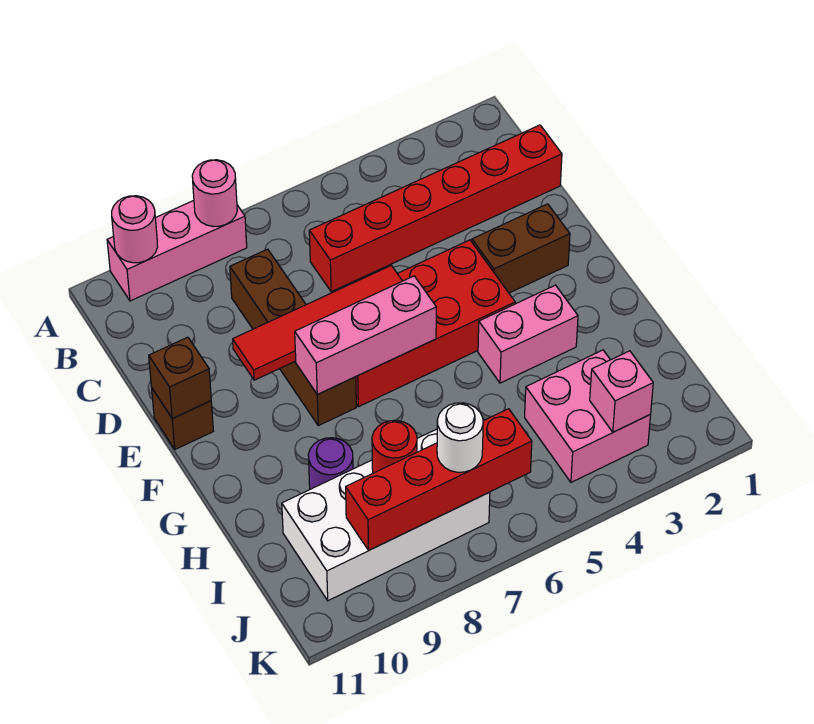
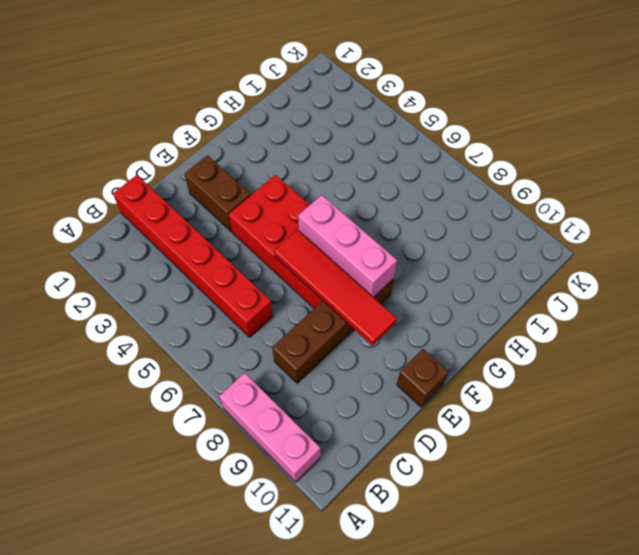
none -> pink 1x2 brick [478,285,578,383]
none -> purple 1x1 round brick [308,438,353,489]
none -> pink 2x2 brick [525,350,651,482]

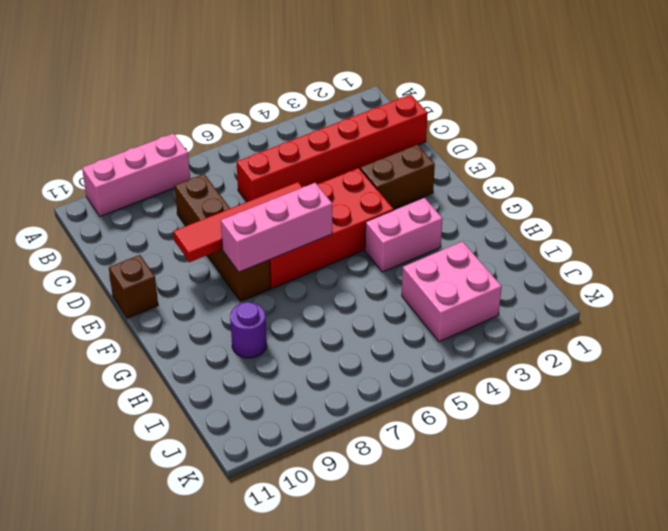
none -> white 2x4 brick [282,429,490,601]
none -> pink 1x1 round brick [192,160,237,227]
none -> pink 1x1 round brick [112,196,157,263]

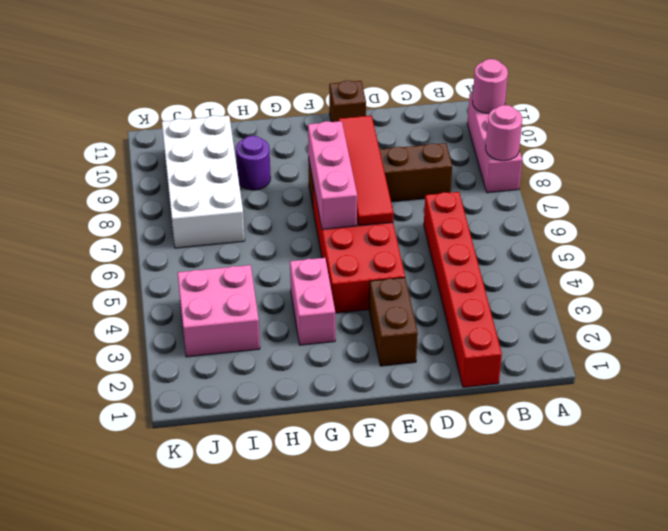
none -> brown 1x1 brick [149,337,211,418]
none -> red 1x1 round brick [372,421,417,473]
none -> pink 1x1 brick [590,351,653,432]

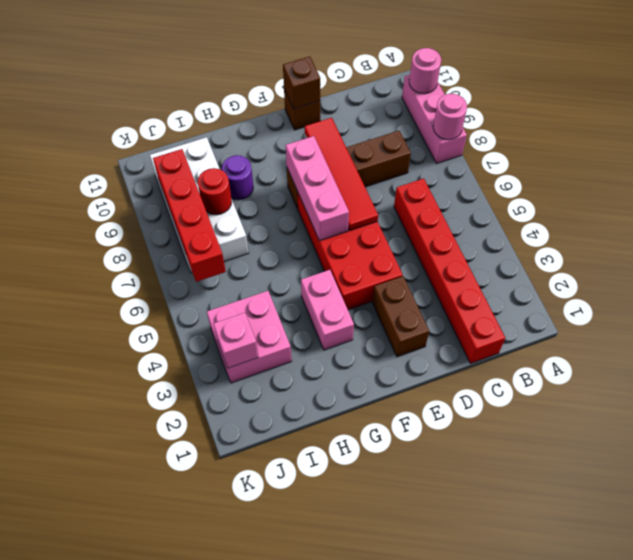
none -> white 1x1 round brick [437,403,483,472]

